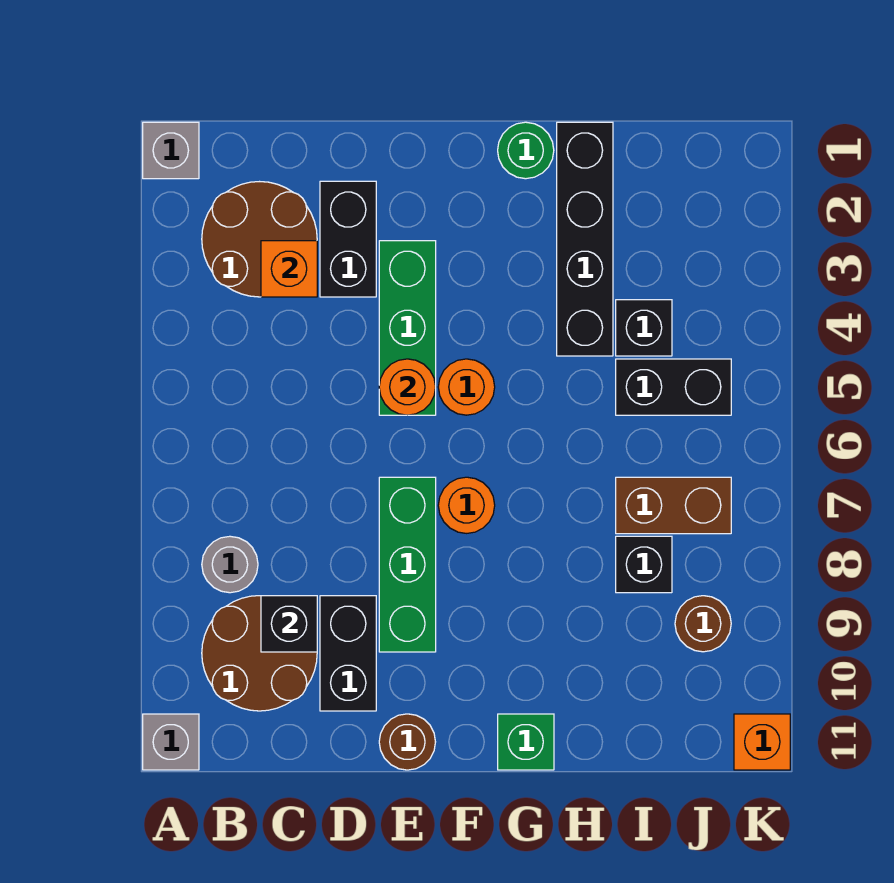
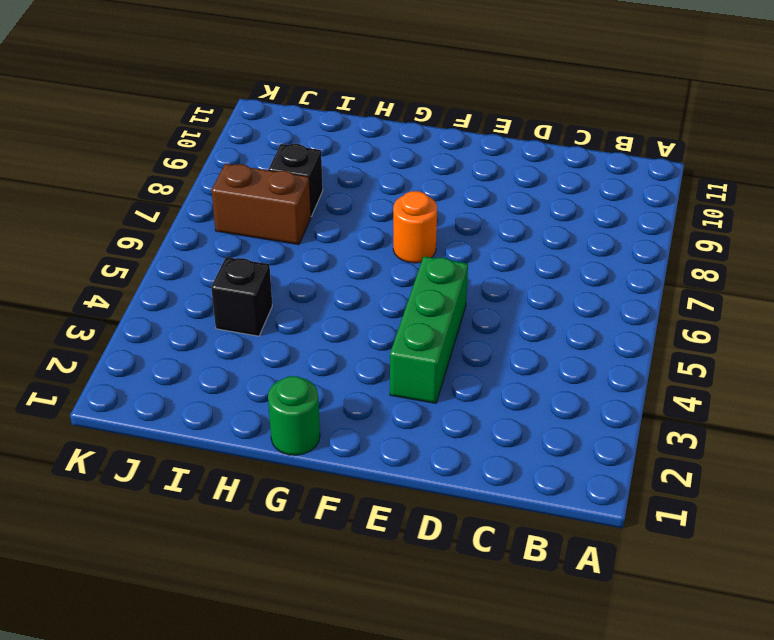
none -> grey 1x1 brick [143,122,199,179]
none -> grey 1x1 brick [143,714,199,770]
none -> brown 2x2 round brick [202,182,317,297]

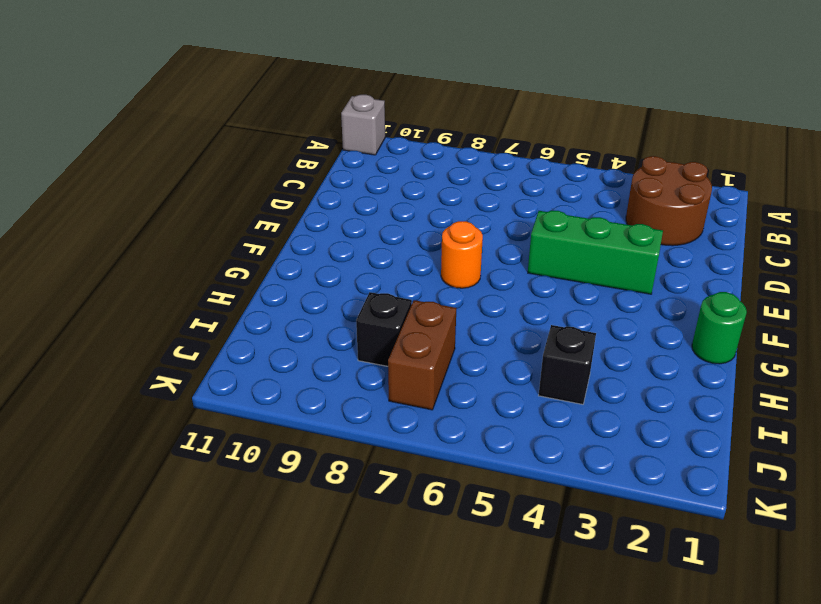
none -> grey 1x1 brick [143,122,199,179]
none -> grey 1x1 round brick [202,536,258,593]
none -> brown 2x2 round brick [202,596,317,711]

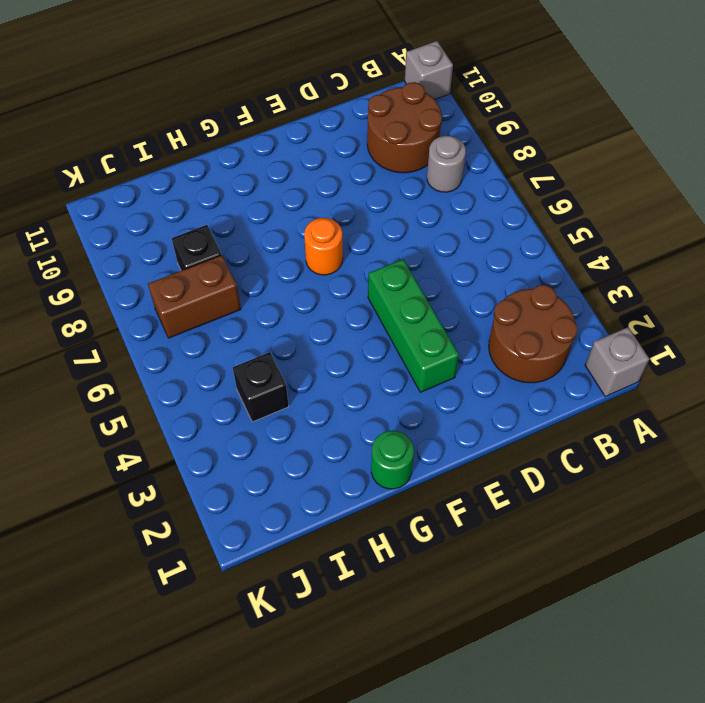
none -> black 1x2 brick [320,181,376,297]
none -> black 1x2 brick [320,596,376,711]
none -> green 1x3 brick [379,477,436,652]

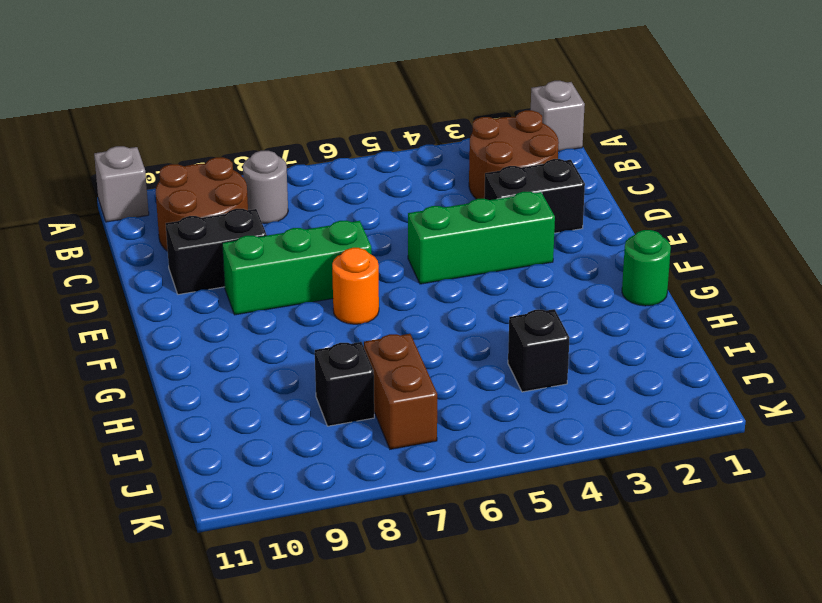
none -> brown 1x1 round brick [379,714,435,770]
none -> orange 1x1 round brick [438,359,495,415]
none -> green 1x1 brick [498,714,554,770]

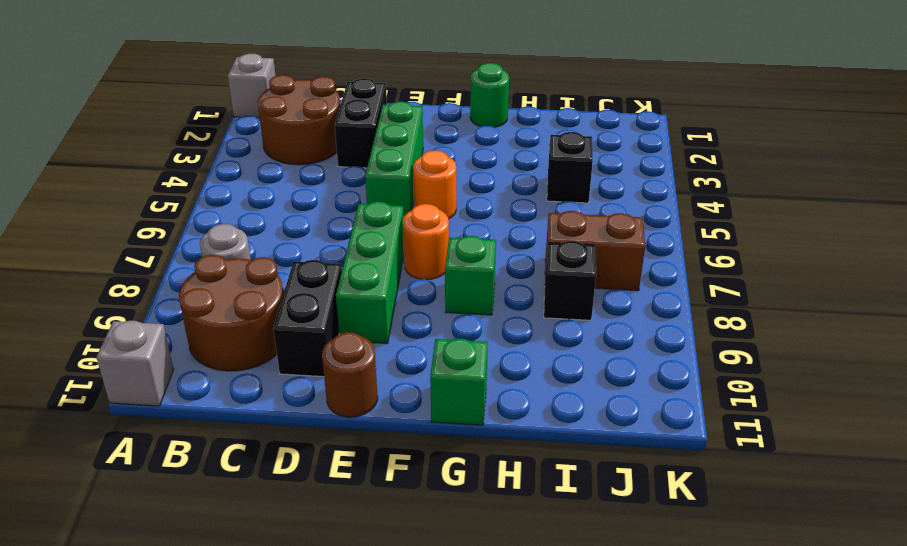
green 1x1 brick [445,236,496,315] -> none
none -> black 1x4 brick [557,122,613,356]
none -> black 1x2 brick [616,359,731,415]
none -> brown 1x1 round brick [675,596,731,652]

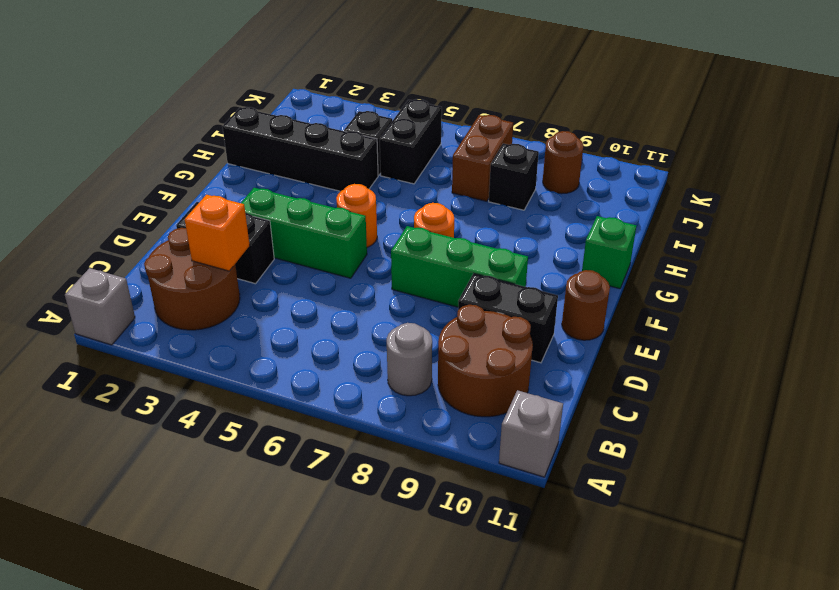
none -> green 1x1 round brick [498,122,554,179]
none -> orange 1x1 brick [734,714,790,770]
none -> black 1x1 brick [261,596,317,652]

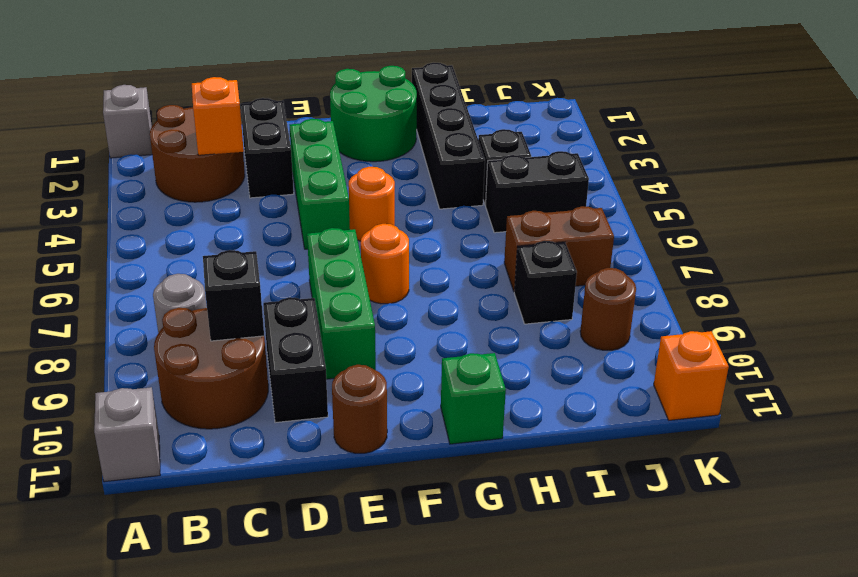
green 2x2 round brick [330,66,417,162] -> green 1x1 round brick [498,122,554,179]
none -> orange 1x1 round brick [379,359,436,415]

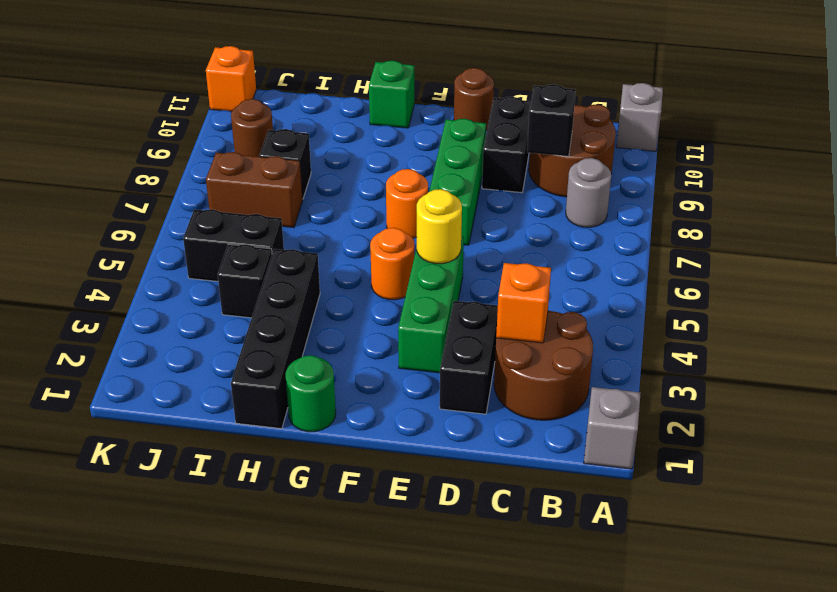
yellow 1x1 round brick [417,189,462,264] -> orange 1x1 round brick [379,359,436,415]

